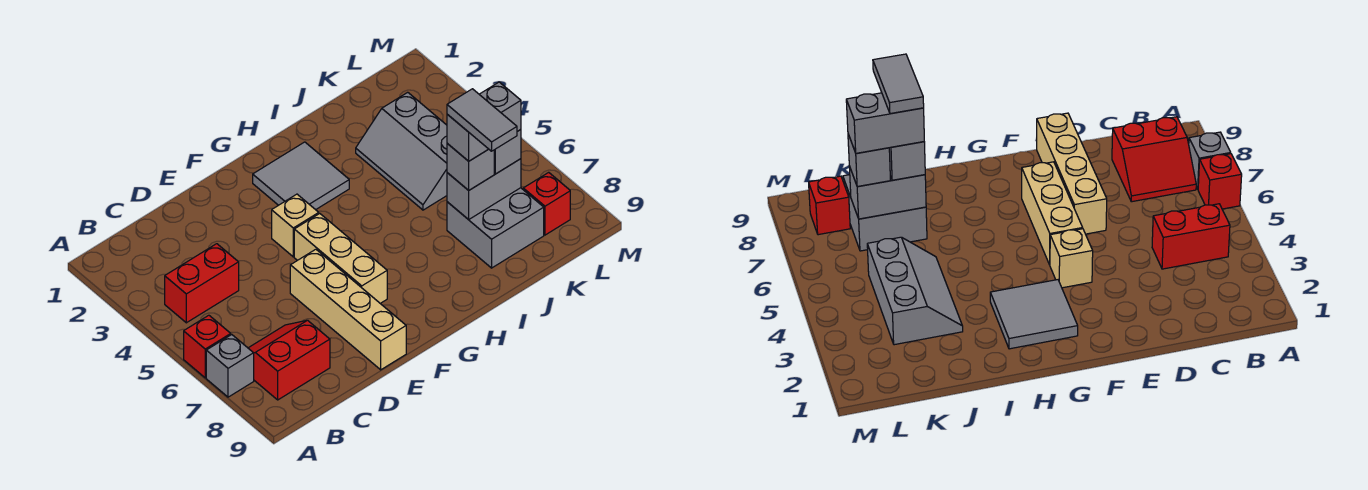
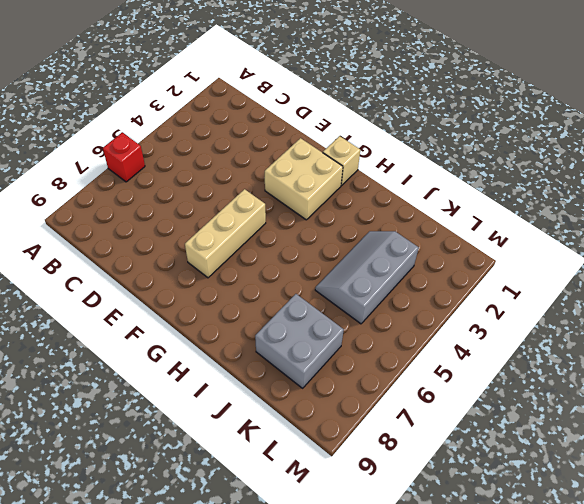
tan 2x2 brick [265,138,343,220] -> grey 2x2 tile [253,142,349,210]
tan 1x1 brick [323,136,360,185] -> tan 1x1 brick moved to [272,194,319,257]
none -> grey 1x1 brick [206,335,254,397]
none -> red 1x2 brick [165,244,239,323]
none -> red 2x2 slope [248,320,330,400]

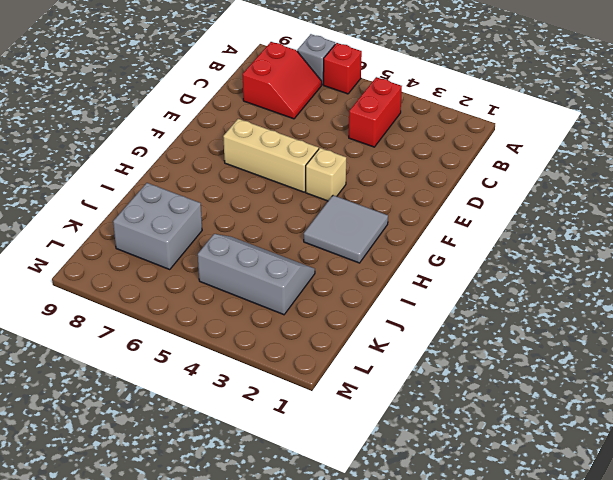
none -> tan 1x4 brick [290,249,406,370]
none -> red 1x1 brick [523,172,570,235]
none -> grey 1x2 brick [447,159,521,220]

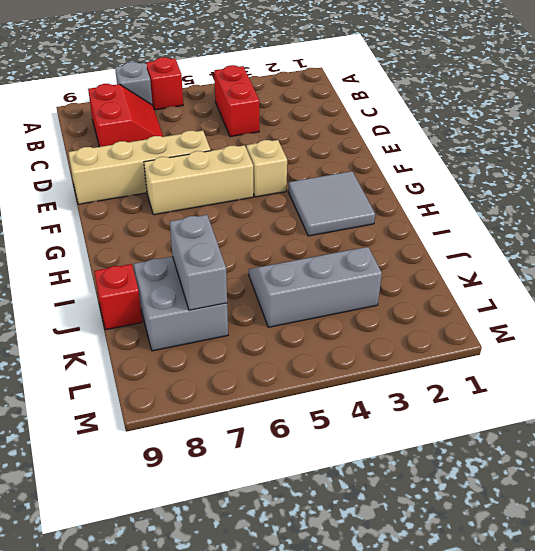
red 1x1 brick [94,264,142,330] -> red 1x1 brick moved to [523,172,570,235]
none -> grey 1x1 brick [447,144,494,190]
none -> grey 1x1 brick [494,130,521,174]
none -> grey 1x2 brick [447,82,521,161]

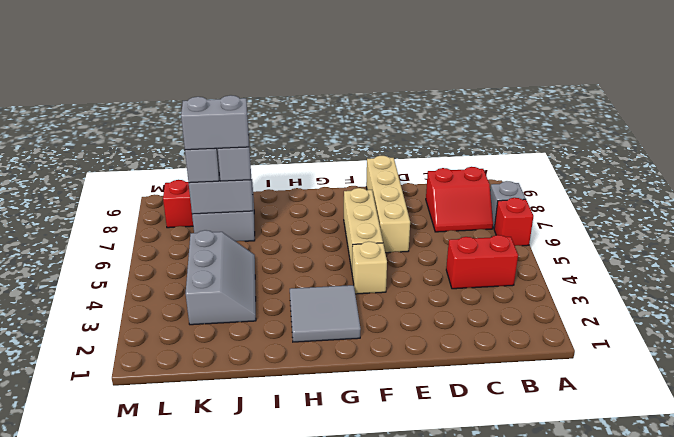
none -> grey 1x2 tile [447,89,517,151]

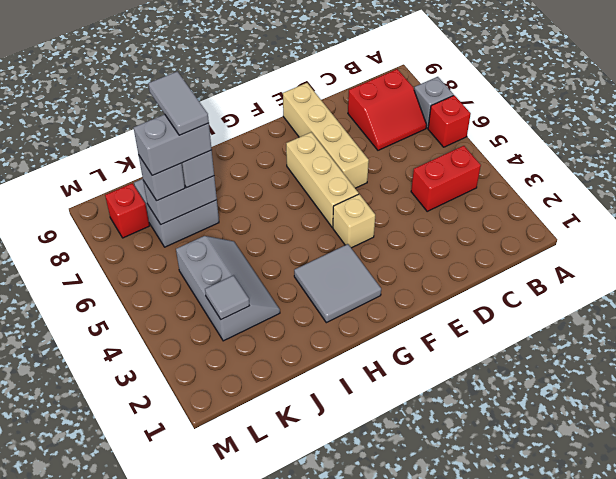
grey 1x1 tile [205,276,250,319] -> none

